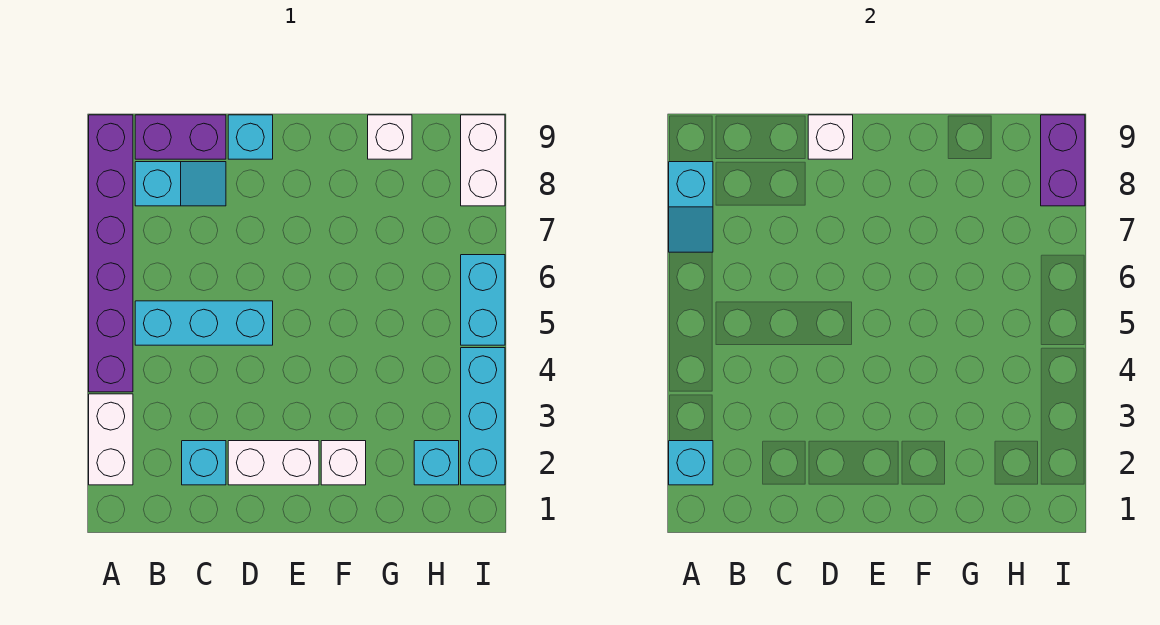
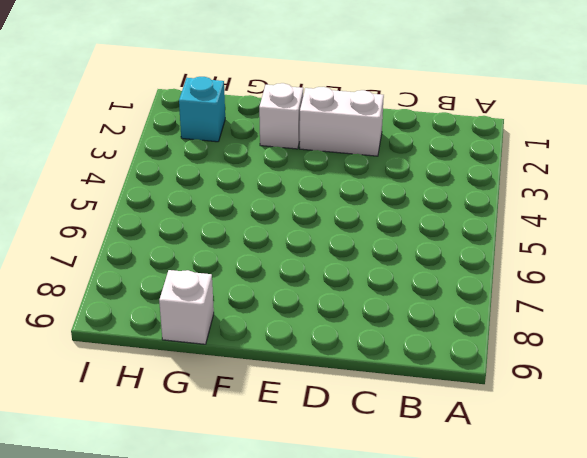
none -> white 1x2 brick [89,394,133,485]
none -> purple 1x6 brick [89,115,133,392]
none -> cyan 1x3 brick [135,301,273,345]

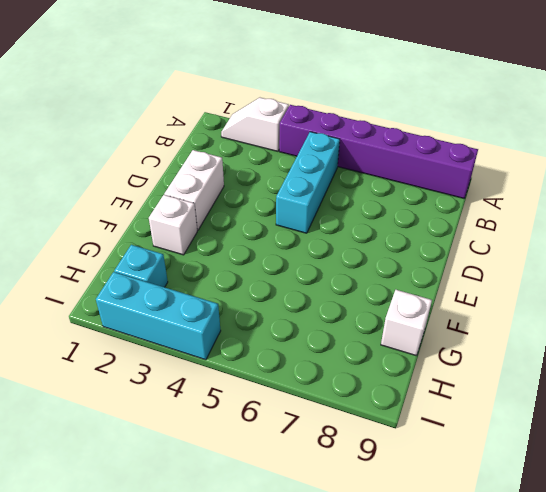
white 1x2 slope [221,98,289,151] -> white 1x2 brick [89,394,133,485]
none -> cyan 1x2 slope [135,162,226,206]
none -> purple 1x2 brick [135,115,226,159]
none -> cyan 1x1 brick [182,441,226,485]

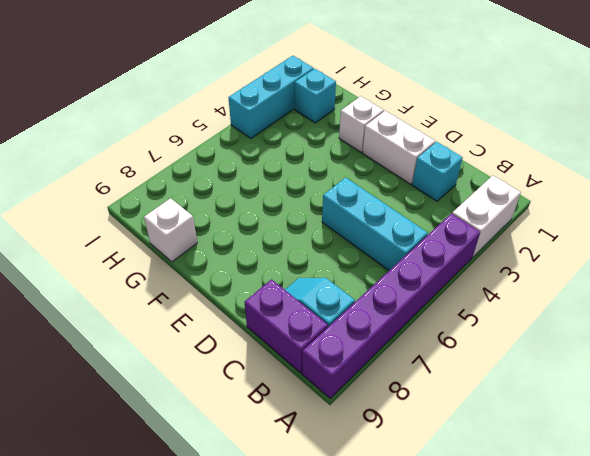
none -> cyan 1x1 brick [228,115,273,159]
none -> cyan 1x2 brick [461,255,505,345]
none -> white 1x2 brick [461,115,505,206]

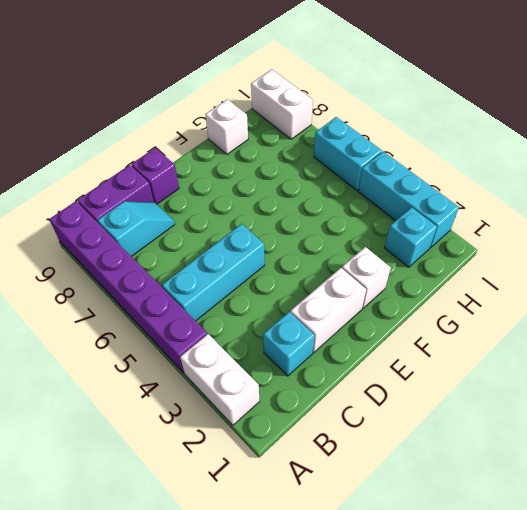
purple 1x1 brick [131,148,179,204] -> cyan 1x1 brick [228,115,273,159]
none -> cyan 1x1 brick [669,441,713,485]
none -> cyan 1x2 slope [669,162,713,252]
none -> white 1x1 brick [808,115,853,159]

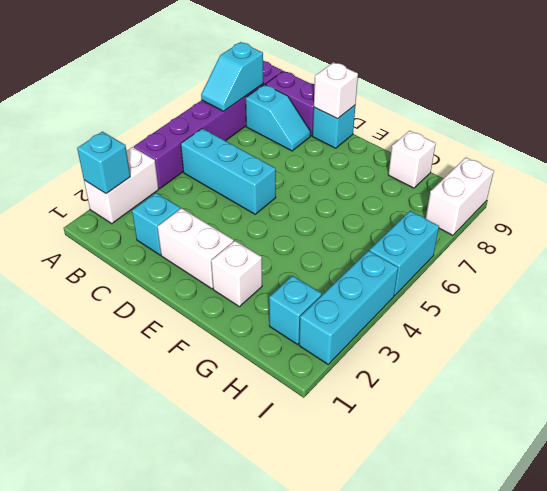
none -> purple 1x2 brick [1041,115,1085,206]

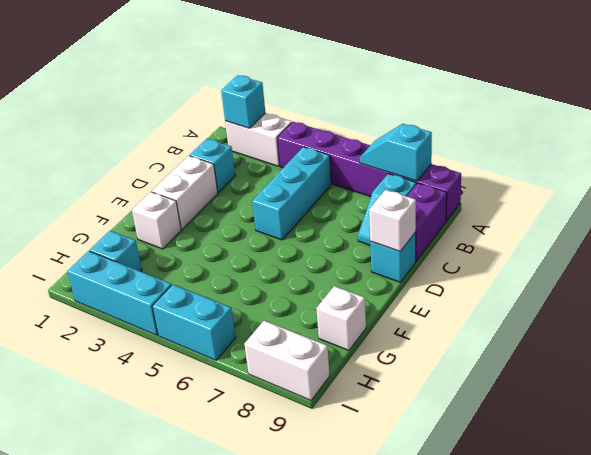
none -> purple 1x2 brick [1041,115,1085,206]

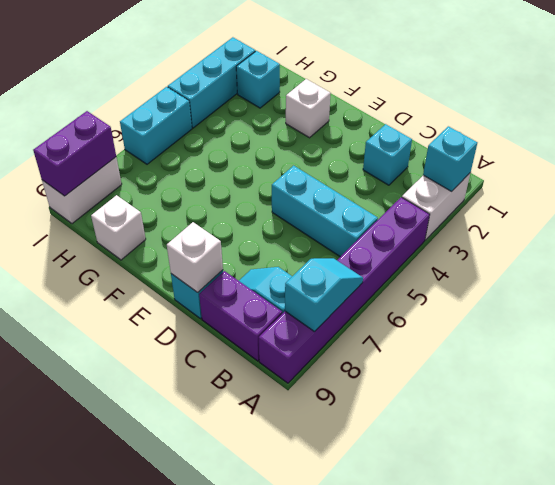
none -> white 1x2 brick [228,441,319,485]

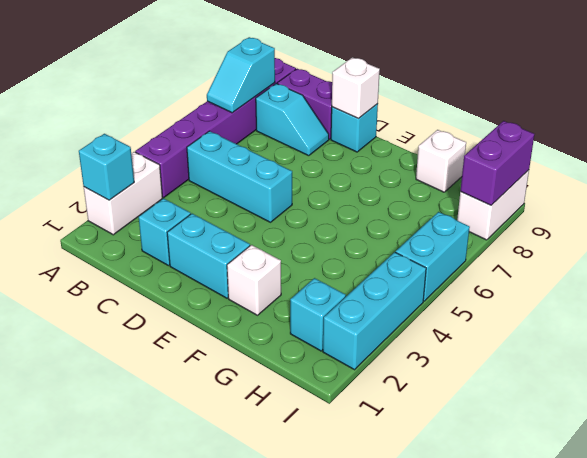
cyan 1x2 brick [167,214,250,298] -> white 1x2 brick [228,441,319,485]

